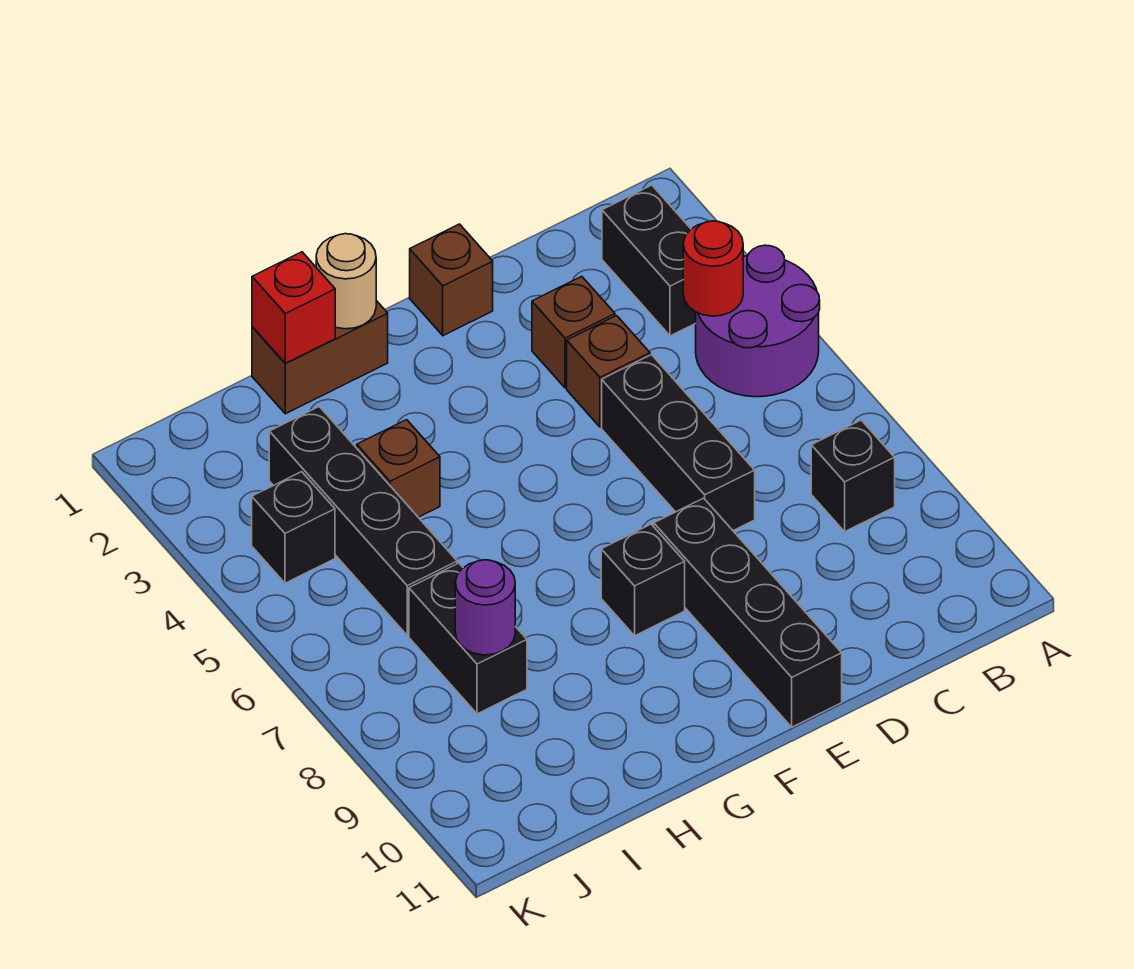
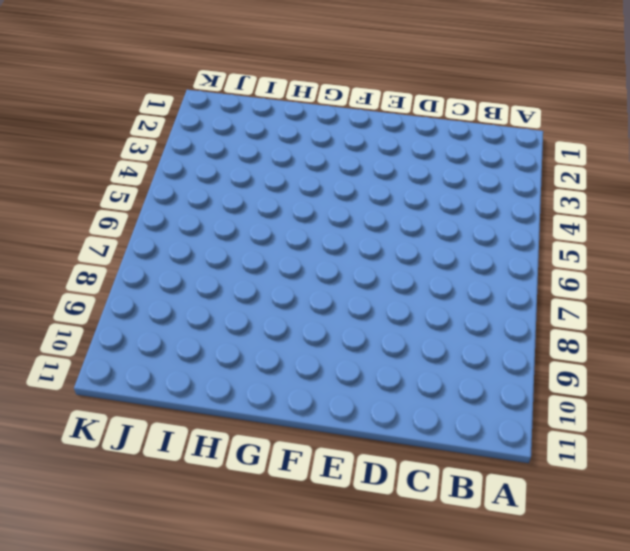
none -> purple 2x2 round brick [696,245,820,397]
none -> black 1x2 brick [602,185,696,336]
none -> black 1x1 brick [811,420,895,532]

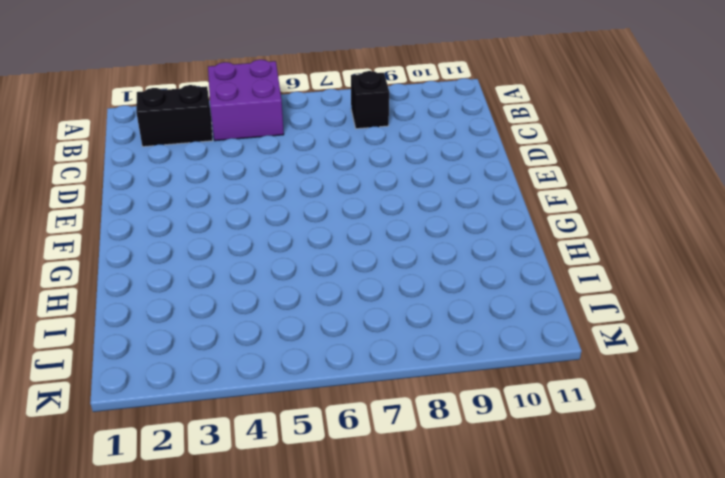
purple 2x2 brick [208,60,284,141] -> purple 2x2 round brick [696,245,820,397]
none -> brown 1x1 brick [532,276,615,388]
none -> brown 1x1 brick [567,316,650,427]
none -> black 1x3 brick [602,355,755,530]

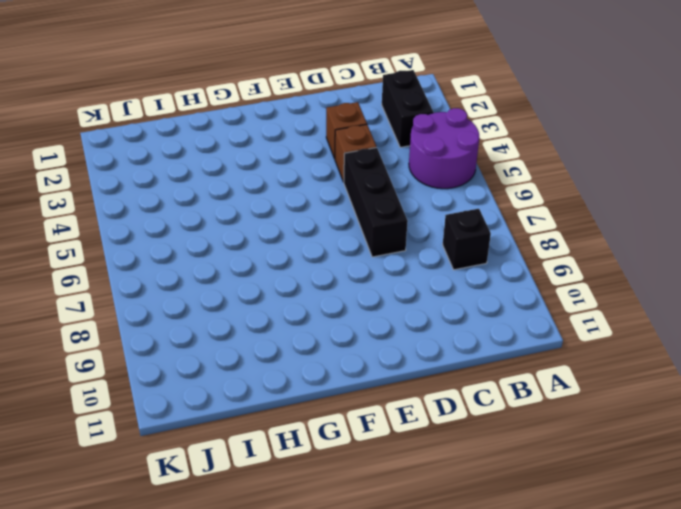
none -> brown 1x1 brick [410,224,493,336]
none -> black 1x4 brick [654,498,842,727]
none -> black 1x1 brick [601,524,685,636]

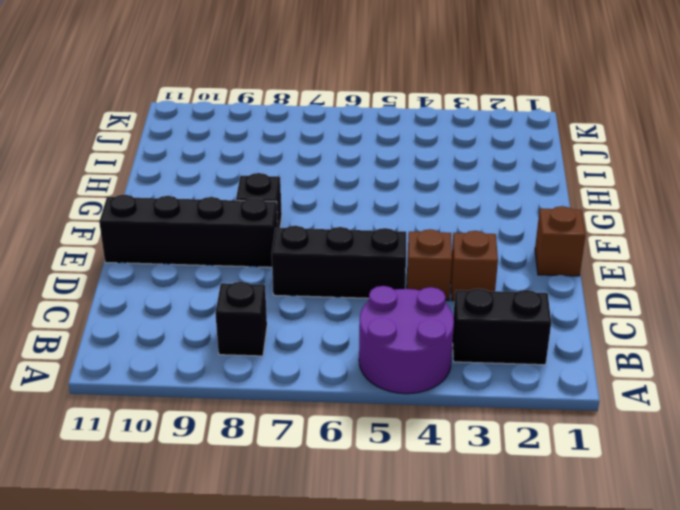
none -> brown 1x2 brick [252,301,388,414]
none -> brown 1x1 brick [357,420,440,517]
none -> black 1x4 brick [269,407,457,635]

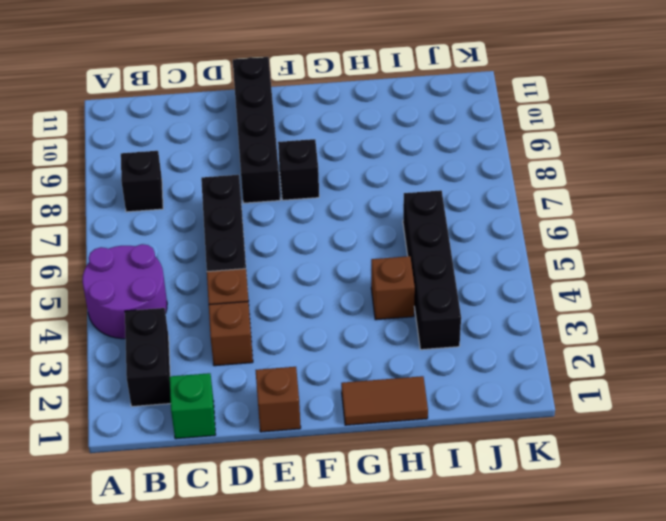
green 1x1 brick [170,373,216,439] -> none
brown 1x2 tile [341,376,428,425] -> brown 1x2 brick [252,301,388,414]
none -> black 1x2 brick [409,563,527,714]
none -> black 1x1 brick [252,472,335,583]
none -> red 1x1 round brick [683,221,743,316]

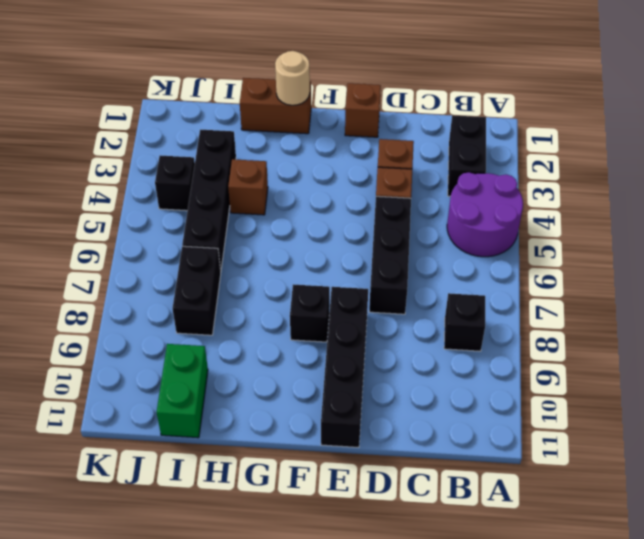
green 1x2 brick [157,344,208,438] -> none
none -> red 1x1 round brick [683,221,743,316]
none -> red 1x1 brick [252,252,335,363]
none -> purple 1x1 round brick [455,560,515,655]

